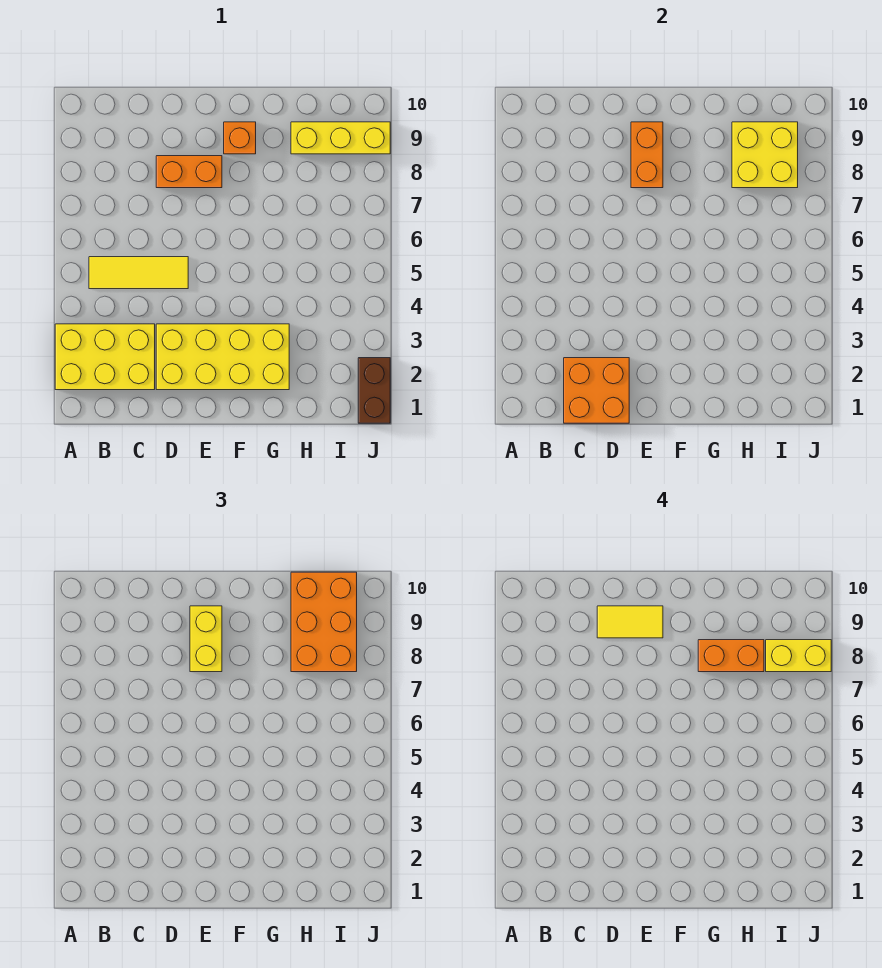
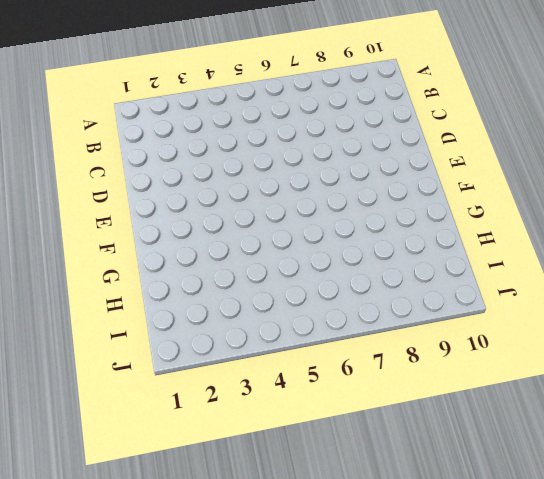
none -> yellow 2x3 brick [55,324,155,390]
none -> yellow 1x3 tile [89,257,188,289]
none -> yellow 2x4 brick [156,324,289,390]

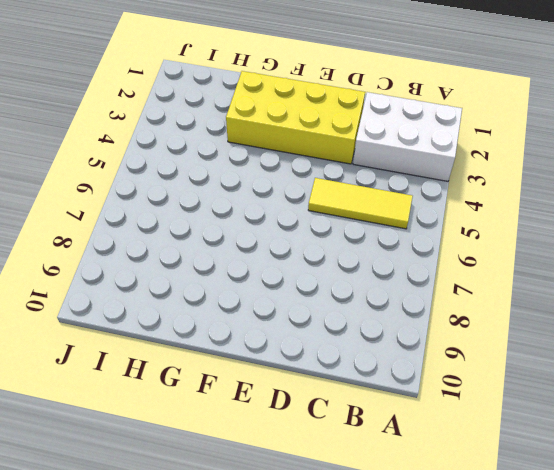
white 2x3 brick [353,92,462,181] -> yellow 2x3 brick [55,324,155,390]
none -> orange 1x2 brick [156,156,222,188]
none -> orange 1x1 brick [224,122,256,154]
none -> yellow 1x3 brick [291,122,390,154]

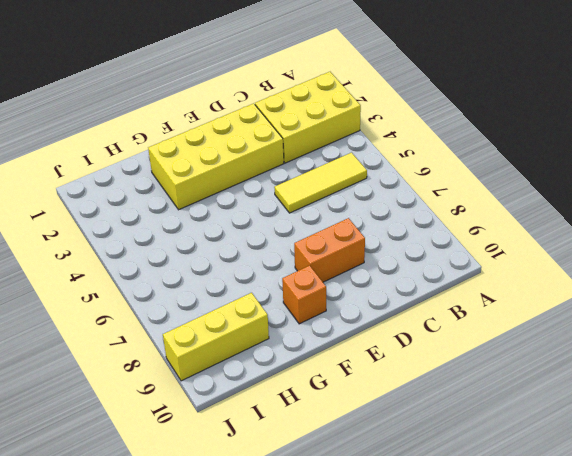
none -> brown 1x2 brick [358,358,390,423]
none -> orange 2x2 brick [564,358,629,423]
none -> orange 1x2 brick [631,122,663,188]

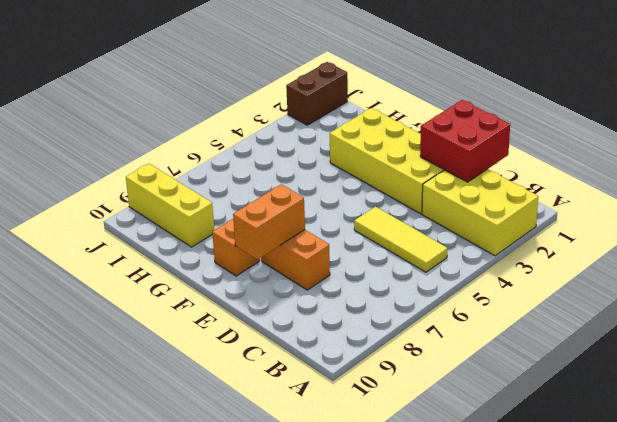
red 2x2 brick [420,100,510,182] -> orange 2x2 brick [564,358,629,423]
none -> yellow 2x2 brick [732,122,798,188]
none -> yellow 1x2 brick [190,606,222,672]
none -> orange 2x3 brick [291,572,357,672]

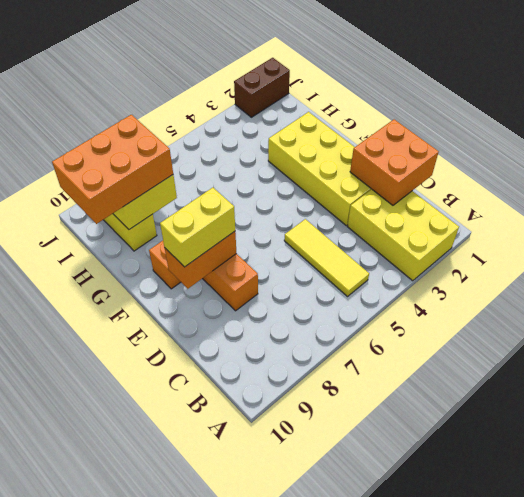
none -> yellow 1x2 tile [597,606,663,638]
none -> orange 1x2 brick [698,640,764,672]
none -> yellow 1x2 brick [766,640,831,672]

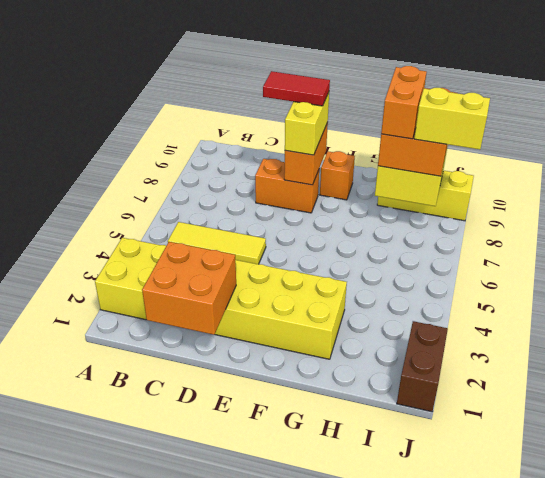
red 1x2 tile [263,71,330,106] -> yellow 1x2 tile [597,606,663,638]
orange 1x2 brick [381,66,427,139] -> orange 1x2 brick turned to [698,640,764,672]

